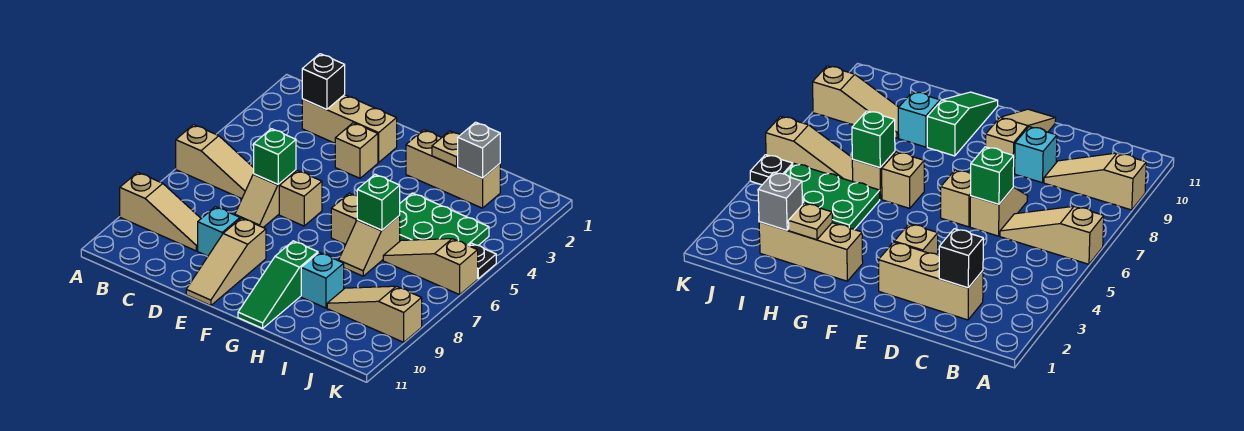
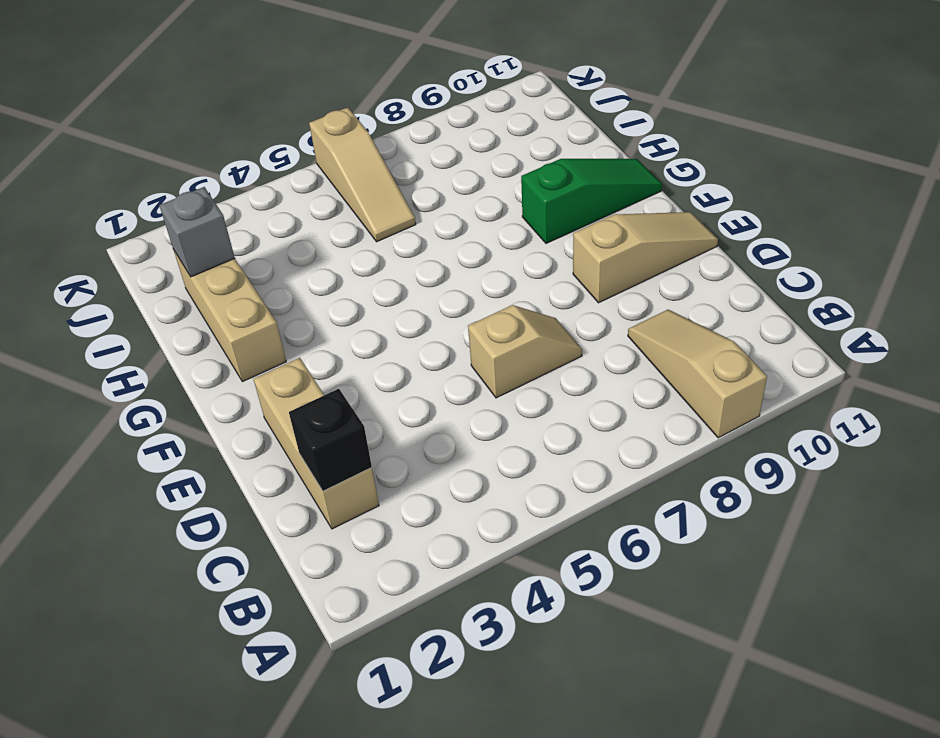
none -> tan 1x3 slope [176,125,254,199]
none -> cyan 1x1 brick [198,207,240,256]
none -> tan 1x1 brick [335,123,378,178]

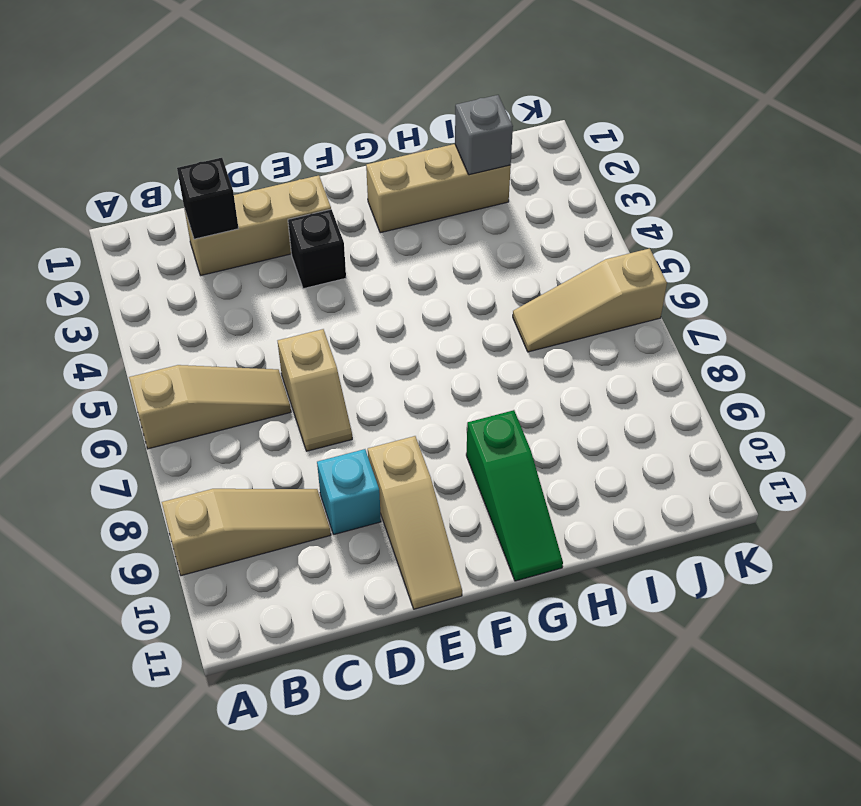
black 1x1 brick [288,209,346,289] -> tan 1x1 brick [335,123,378,178]
none -> tan 1x1 brick [279,170,322,226]
none -> tan 1x1 brick [331,193,358,244]
none -> green 2x3 plate [399,193,489,246]

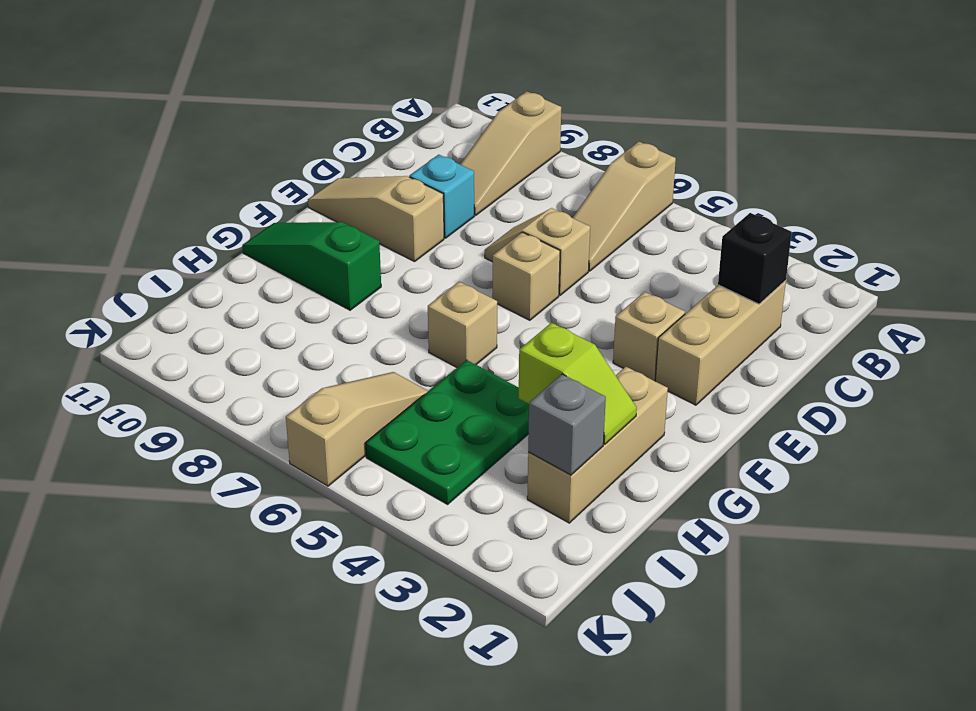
lime 1x2 slope [518,323,637,444] -> tan 1x1 plate [432,131,460,167]
none -> tan 1x2 slope [339,216,400,276]
none -> cyan 1x1 brick [301,252,344,308]
none -> tan 1x3 slope [327,286,422,342]

